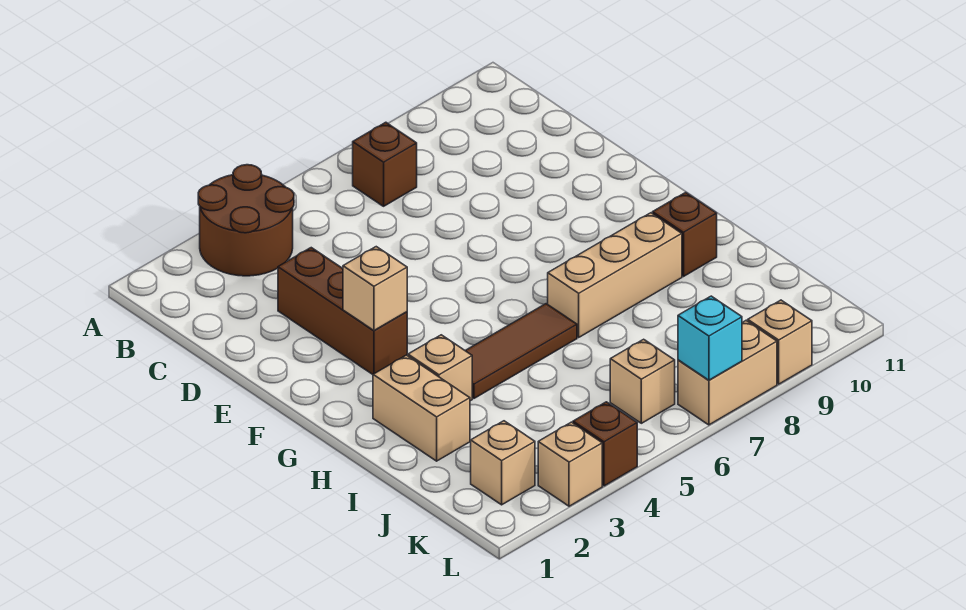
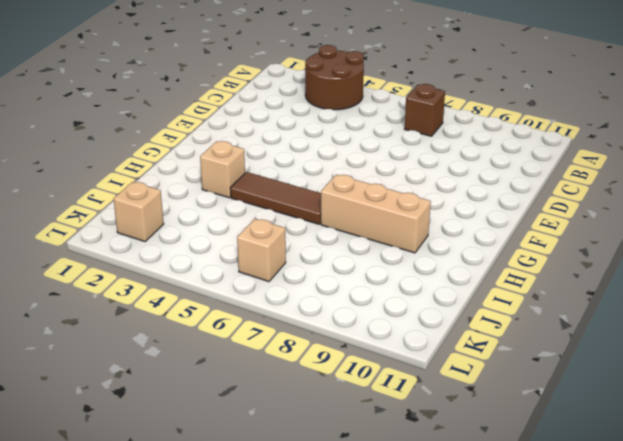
none -> brown 1x3 brick [278,248,407,374]
none -> tan 1x2 brick [373,355,470,461]
none -> brown 1x1 brick [653,192,717,276]

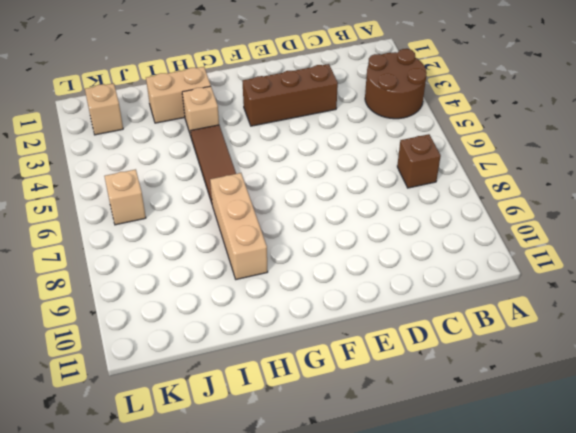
none -> brown 1x1 brick [653,192,717,276]
none -> tan 1x1 brick [538,422,602,506]
none -> brown 1x1 brick [573,402,637,486]

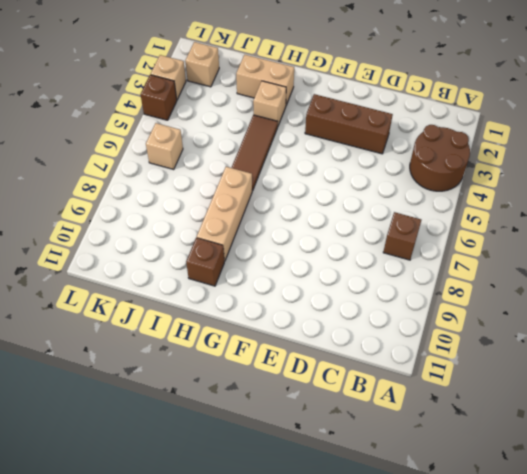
none -> tan 1x2 brick [678,321,777,425]
none -> tan 1x1 brick [748,300,812,384]
none -> tan 1x1 brick [343,247,407,330]

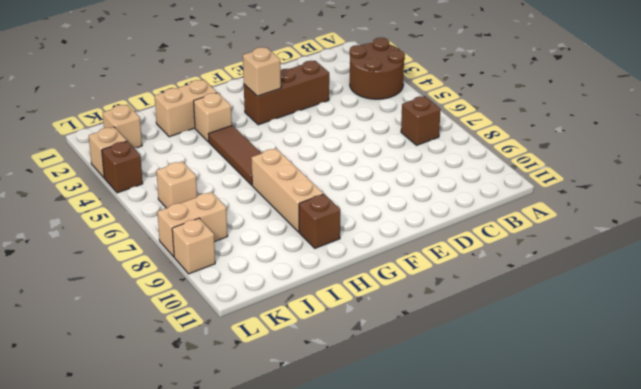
tan 1x2 brick [157,192,228,257] -> tan 1x2 brick turned to [678,321,777,425]
none -> cyan 1x1 brick [678,296,742,380]

